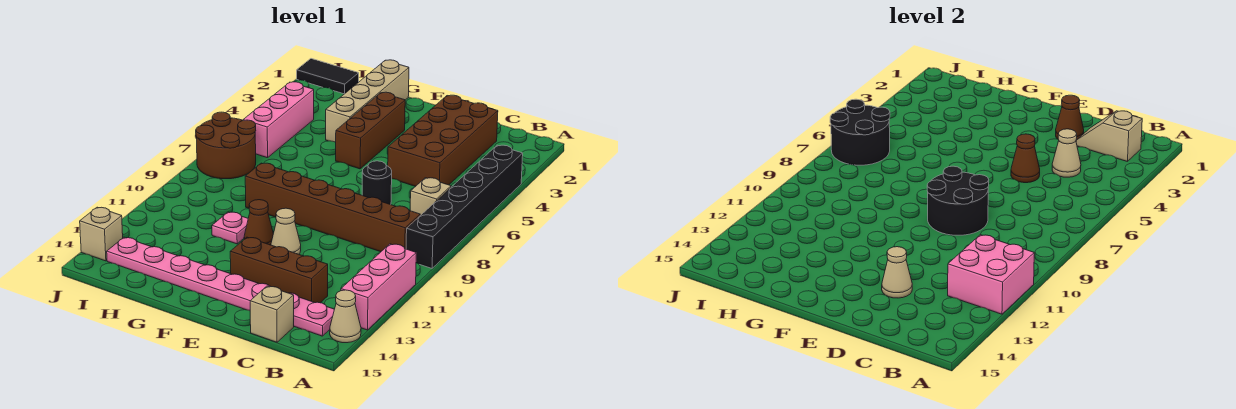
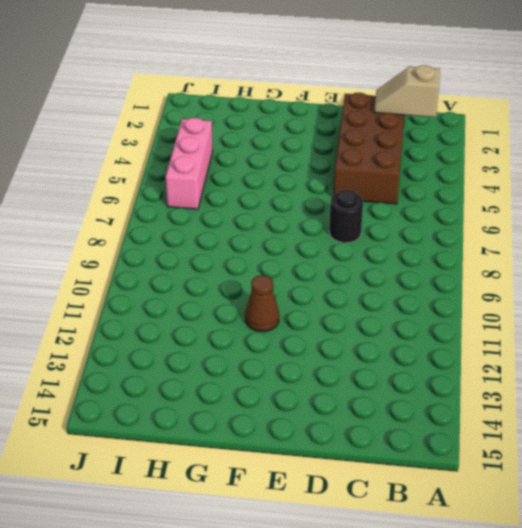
none -> black 1x6 brick [406,145,523,268]
none -> pink 1x3 brick [341,244,416,330]
none -> tan 1x1 cone [330,290,361,343]

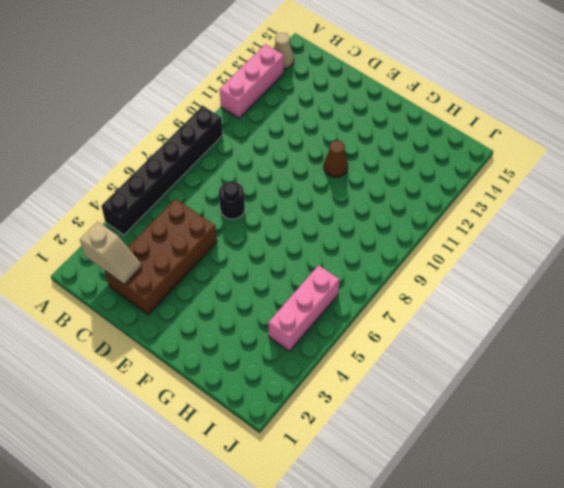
none -> tan 1x1 brick [410,178,451,216]
none -> brown 1x6 brick [245,163,420,252]
none -> pink 1x8 plate [107,237,334,336]

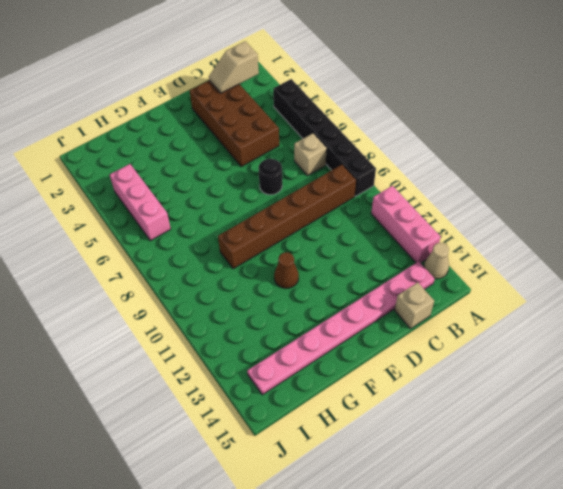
none -> brown 1x3 brick [230,237,328,303]
none -> tan 1x1 cone [271,208,301,254]
none -> brown 1x3 brick [336,92,405,169]

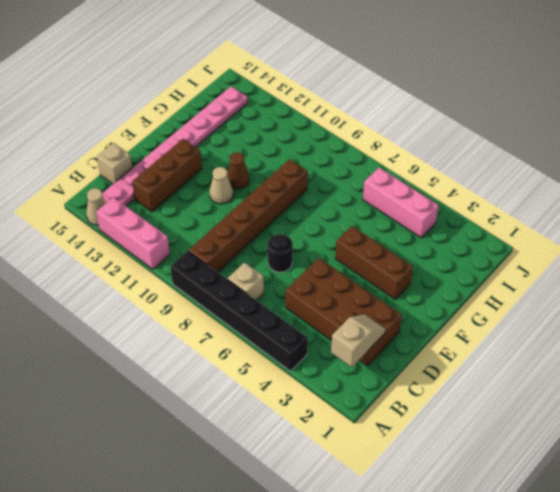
none -> tan 1x4 brick [326,60,409,142]
none -> pink 1x1 plate [212,212,248,244]
none -> black 1x2 tile [297,59,359,94]

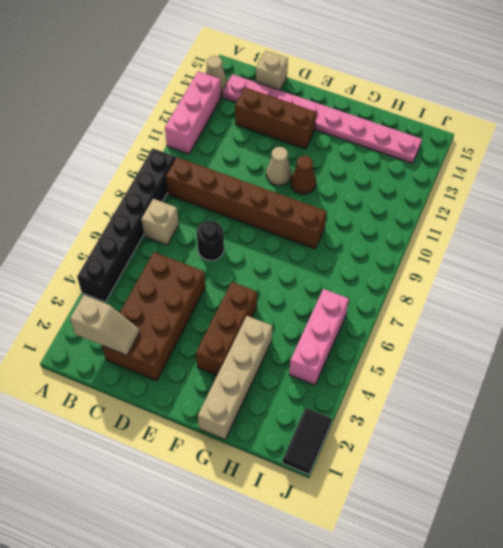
black 1x2 tile [282,408,332,474] -> black 1x2 tile turned to [297,59,359,94]
none -> pink 1x1 plate [212,212,248,244]
none -> brown 2x2 round brick [196,112,256,179]
none -> tan 1x1 brick [80,207,123,261]

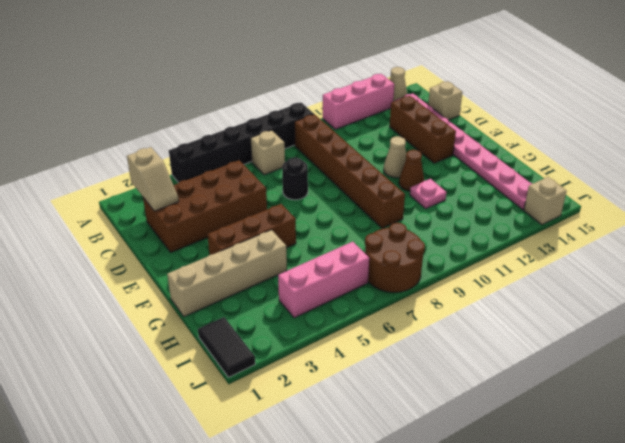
none -> pink 2x2 brick [948,235,1034,314]
none -> tan 1x1 cone [1052,129,1081,177]
none -> brown 1x1 cone [1056,95,1084,140]

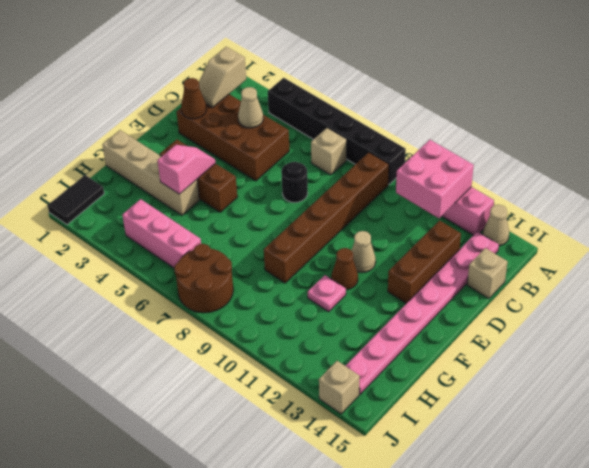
pink 1x2 slope [157,145,215,194] -> none
none -> brown 1x1 cone [1011,134,1040,183]
none -> black 2x2 round brick [927,166,989,235]
none -> tan 1x1 cone [882,247,912,298]

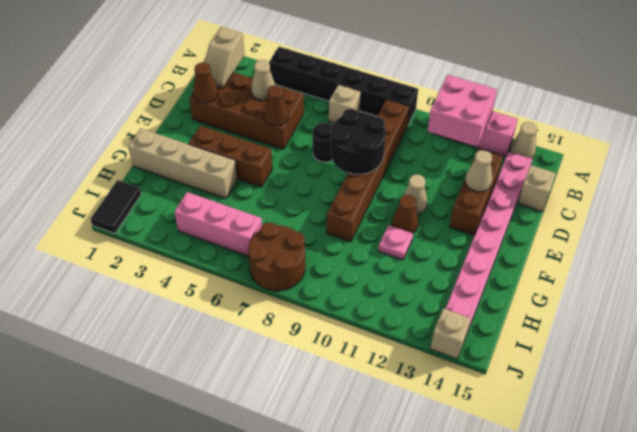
none -> black 2x2 round brick [830,99,890,165]

